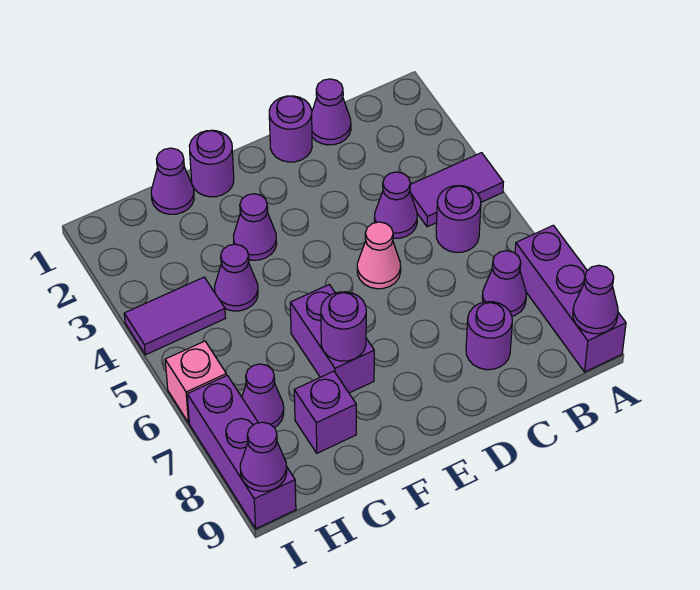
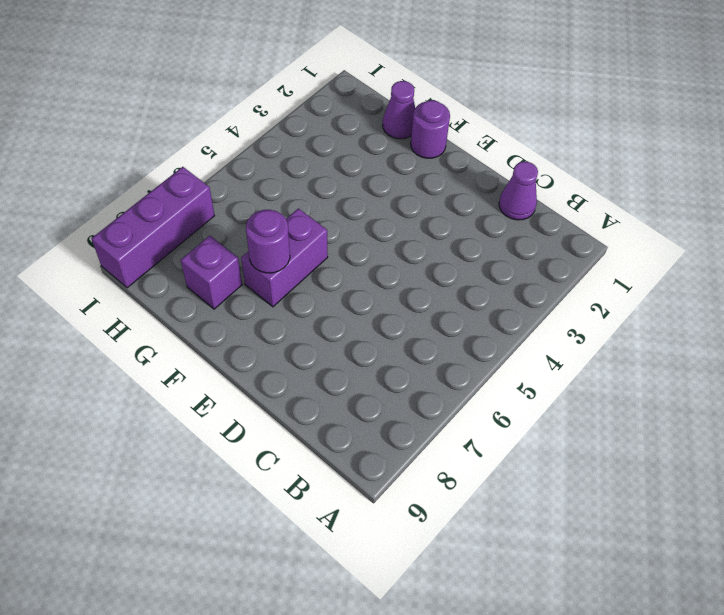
none -> purple 1x2 tile [410,153,504,227]
none -> purple 1x3 brick [515,225,626,372]
none -> purple 1x1 round brick [436,186,481,252]

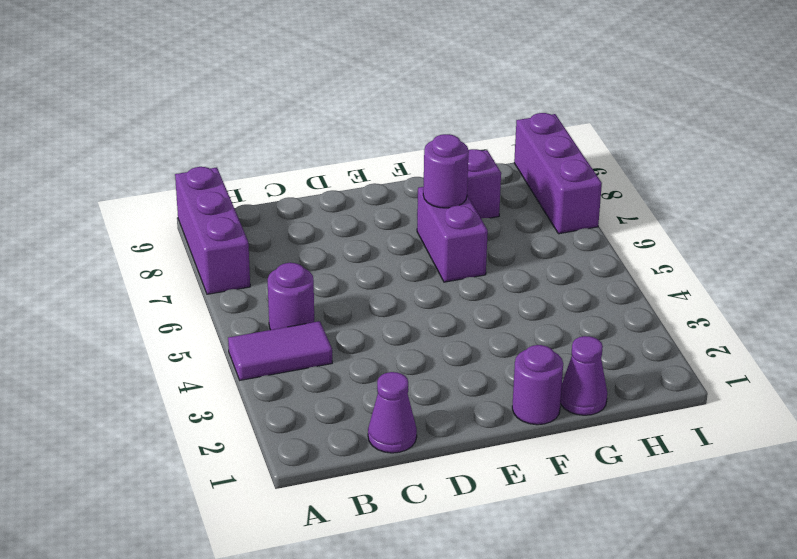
none -> purple 1x1 cone [482,251,526,316]
none -> purple 1x1 cone [374,172,417,238]
none -> purple 1x1 round brick [466,302,512,370]

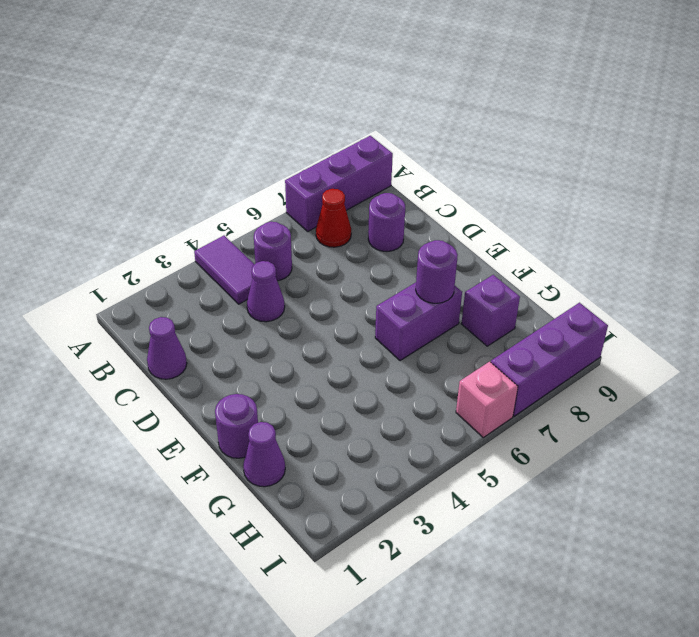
red 1x1 cone [316,189,351,247] -> purple 1x1 cone [482,251,526,316]
none -> purple 1x1 round brick [269,96,312,162]
none -> pink 1x1 cone [357,222,401,289]
none -> purple 1x1 cone [233,194,277,260]

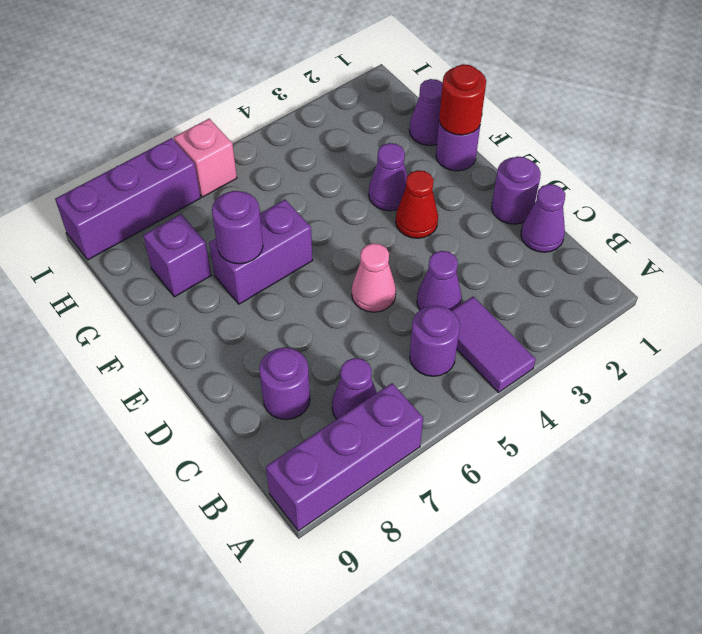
red 1x1 cone [396,170,438,238] -> none
red 1x1 round brick [439,64,486,135] -> none
none -> purple 1x1 cone [215,244,258,311]
none -> purple 1x2 tile [124,277,225,355]
none -> purple 1x1 cone [242,364,284,428]

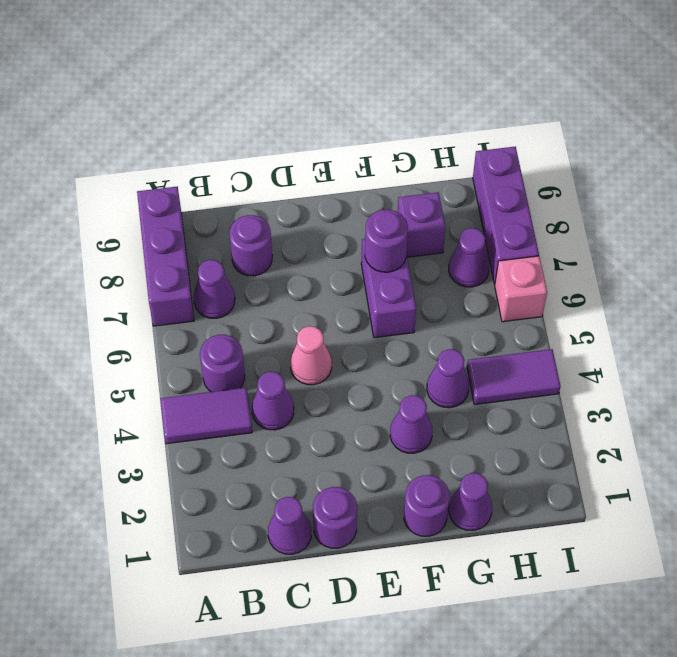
none -> purple 1x1 cone [573,265,618,334]
none -> purple 1x1 cone [240,422,287,491]

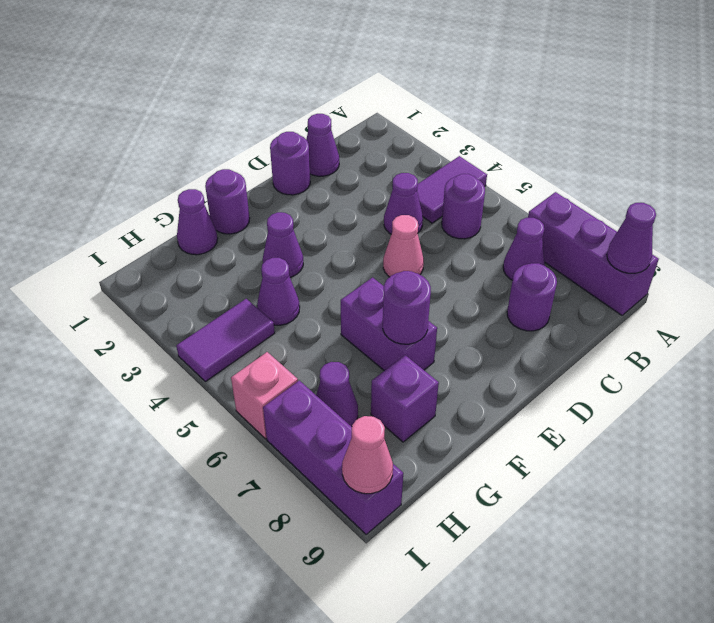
pink 1x1 cone [342,416,393,494] -> purple 1x1 cone [240,422,287,491]

